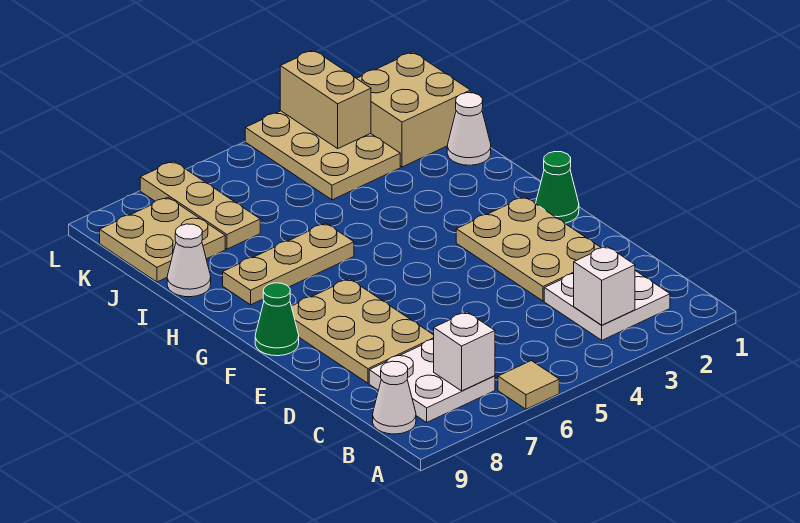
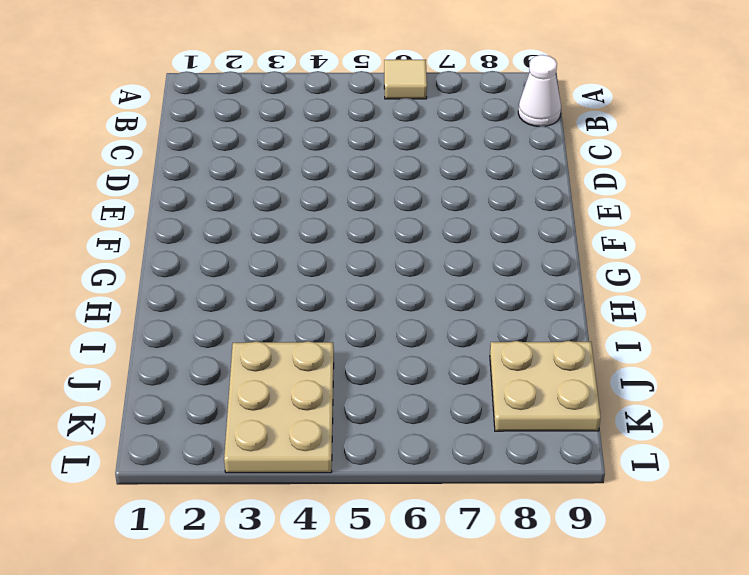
none -> white 2x2 plate [544,271,670,340]
none -> white 2x2 plate [369,339,495,422]
none -> tan 2x3 plate [456,197,601,301]

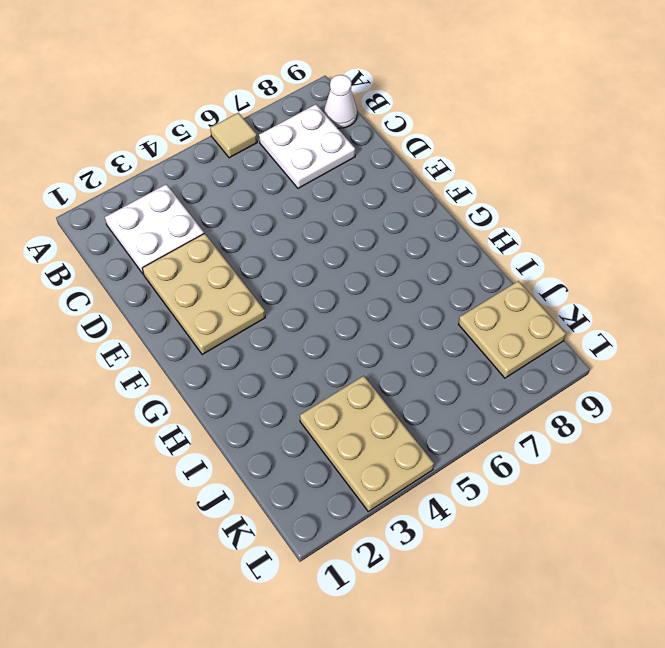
none -> tan 2x3 plate [291,279,434,383]
none -> green 1x1 cone [536,152,579,223]
none -> green 1x1 cone [255,283,299,356]

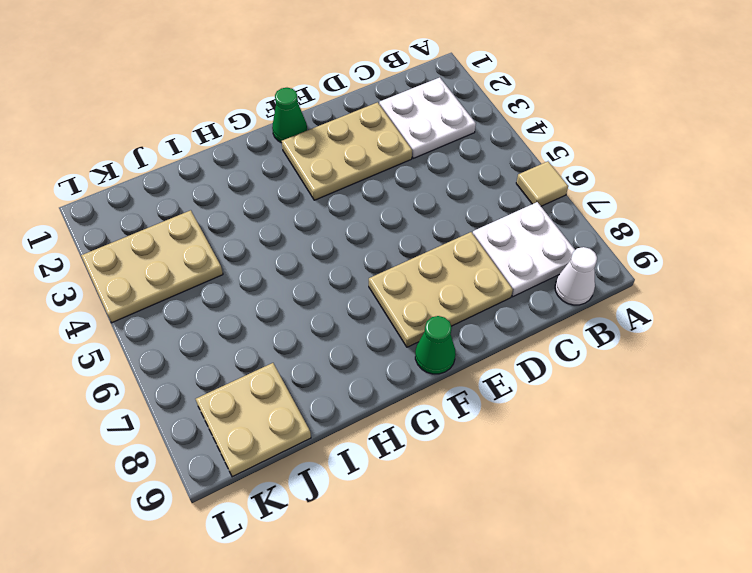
none -> tan 1x3 plate [223,223,354,305]
none -> white 1x1 cone [447,93,491,165]
none -> white 1x1 cone [167,224,211,297]

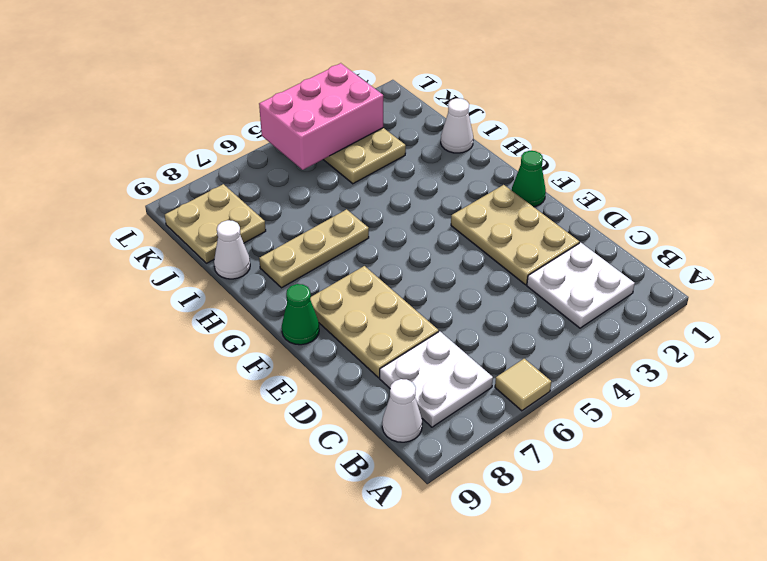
pink 2x3 brick [259,63,383,170] -> tan 1x2 brick [280,50,371,148]
none -> tan 2x2 brick [357,52,470,167]
none -> tan 1x3 plate [140,161,260,249]
none -> white 1x1 brick [574,246,635,325]

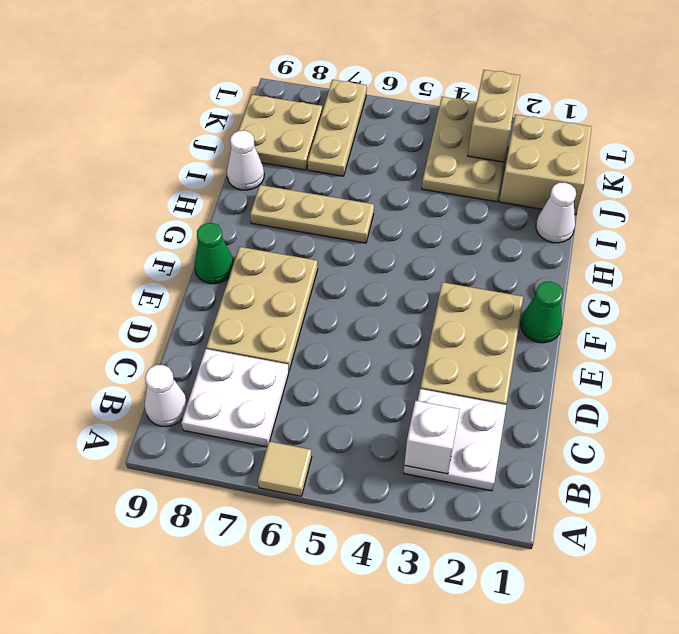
none -> white 1x1 brick [434,312,495,391]

